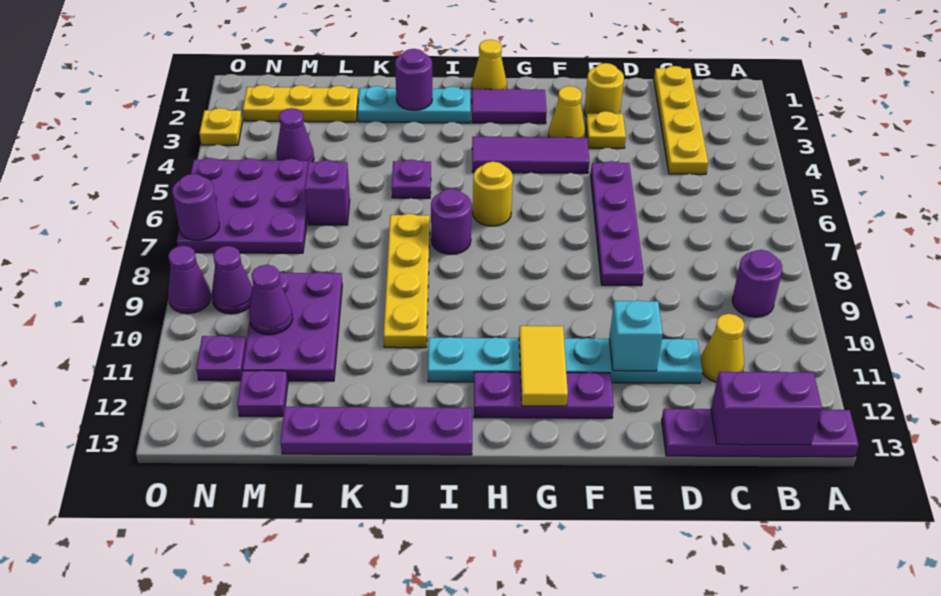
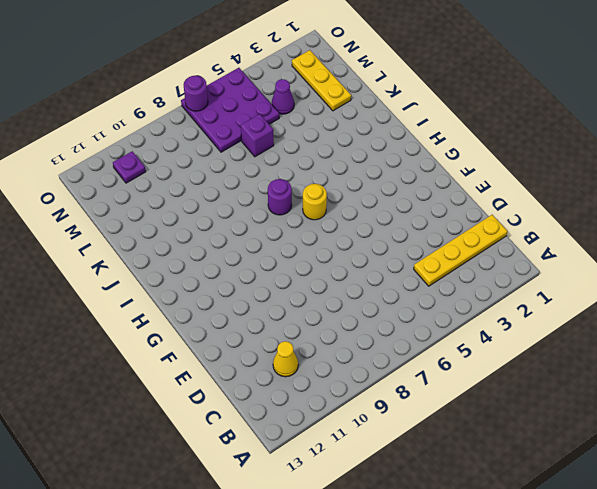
none -> purple 1x4 plate [662,409,859,457]
none -> purple 1x1 round brick [732,250,782,317]
none -> cyan 1x6 plate [428,337,702,383]
none -> yellow 1x1 round brick [584,63,624,116]

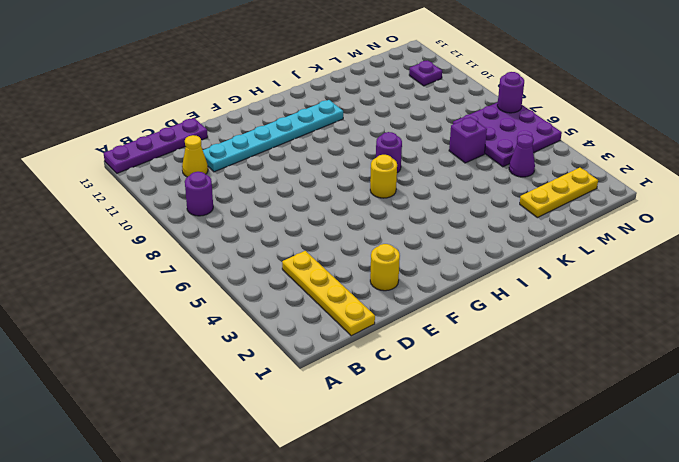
none -> yellow 1x1 plate [586,111,626,148]
none -> purple 1x4 plate [590,161,644,286]
none -> yellow 1x1 cone [549,86,585,138]
none -> purple 1x3 tile [472,137,590,173]

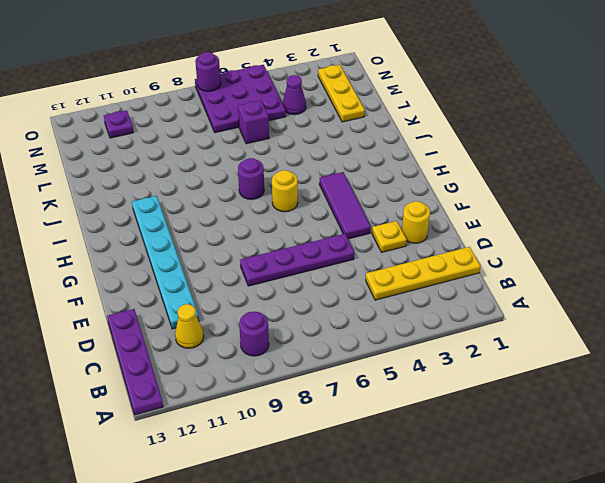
none -> yellow 1x1 cone [549,86,585,138]
none -> purple 1x3 plate [474,372,614,418]
none -> purple 1x2 tile [472,89,547,124]
none -> yellow 1x1 cone [472,40,507,89]

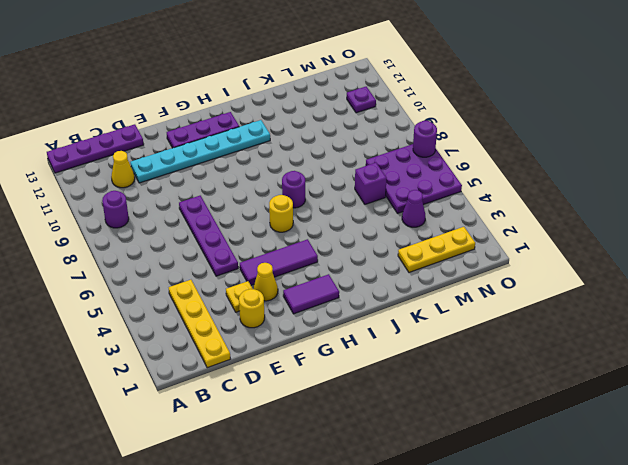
none -> yellow 1x1 cone [472,40,507,89]
none -> cyan 1x3 plate [358,86,470,123]
none -> purple 1x4 plate [280,407,472,455]
none -> purple 1x1 plate [392,160,431,198]

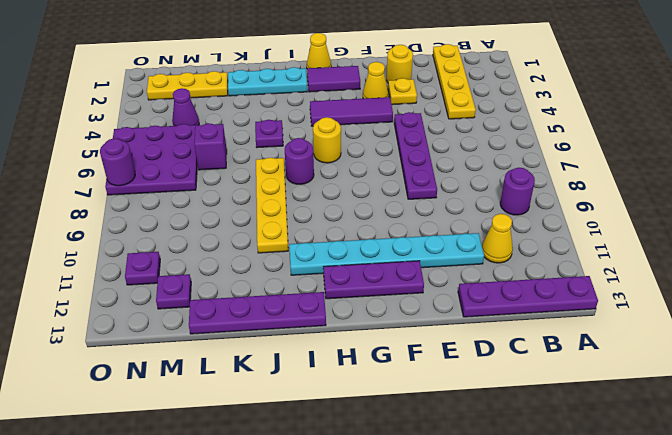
none -> purple 2x3 plate [243,272,342,381]
none -> purple 1x1 cone [212,246,253,314]
none -> yellow 1x1 plate [199,108,242,145]
none -> purple 1x1 cone [168,246,211,314]

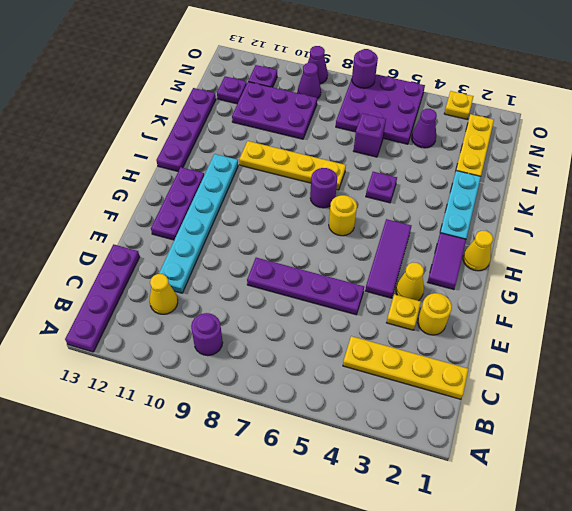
none -> purple 1x2 brick [711,372,822,445]
none -> cyan 1x1 brick [609,300,663,371]
none -> yellow 1x2 tile [519,326,568,406]
none -> purple 1x1 round brick [395,49,432,110]

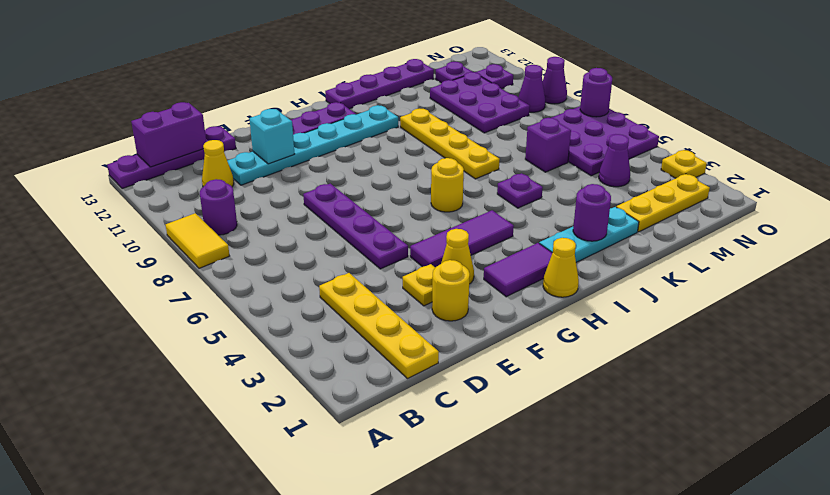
yellow 1x2 tile [166,213,229,268] -> yellow 1x2 tile moved to [519,326,568,406]
none -> purple 1x1 round brick [431,189,472,254]
none -> purple 1x1 cone [249,265,293,335]

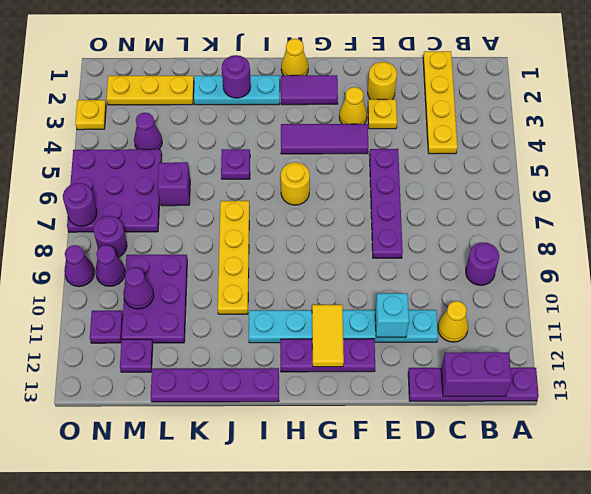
purple 1x1 round brick [94,216,127,257] -> purple 1x1 round brick moved to [431,189,472,254]

